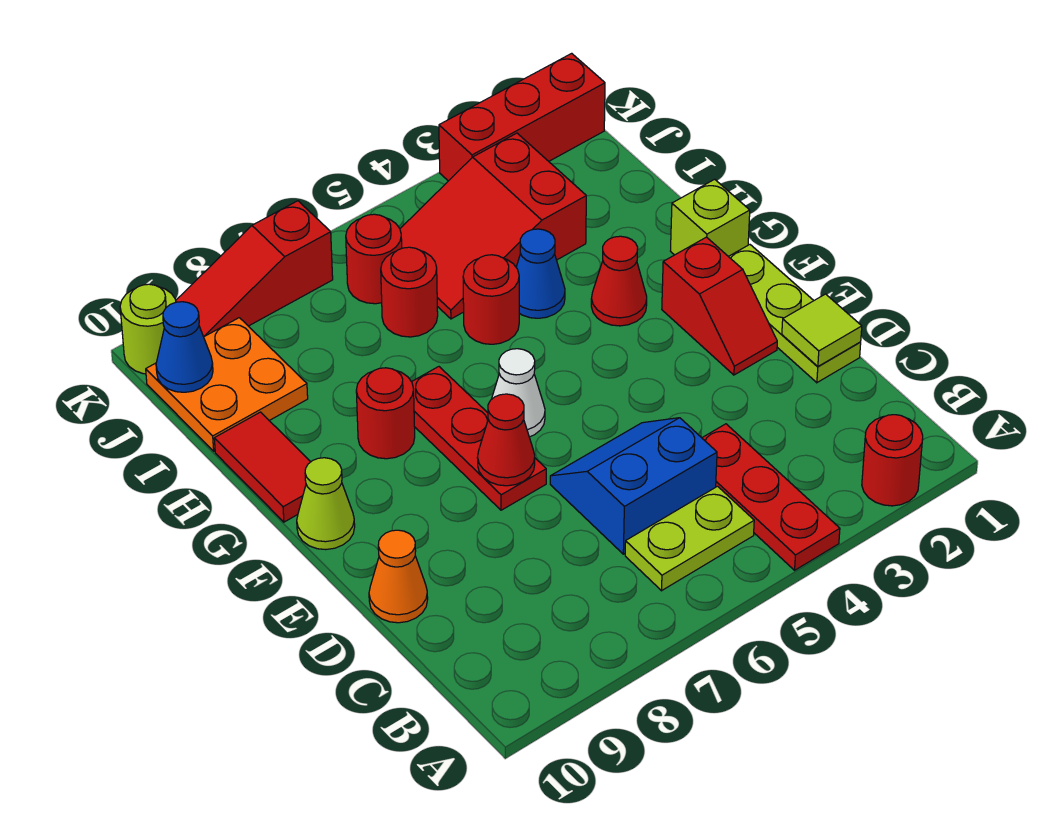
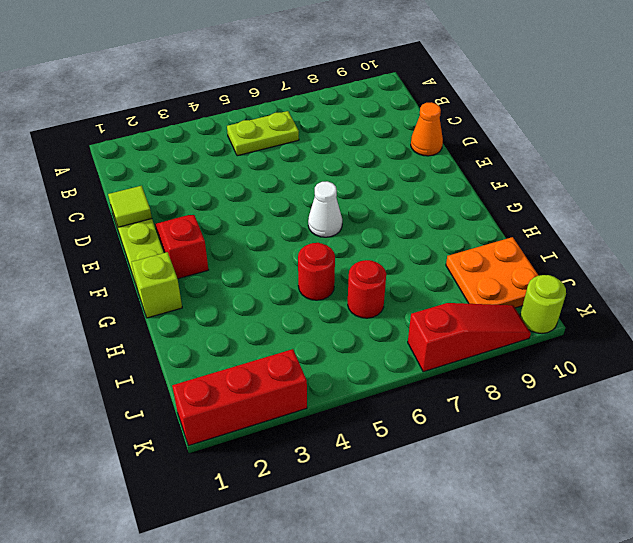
none -> red 1x1 round brick [862,415,923,506]
none -> red 1x3 plate [702,424,840,570]
none -> blue 2x2 slope [550,418,717,554]

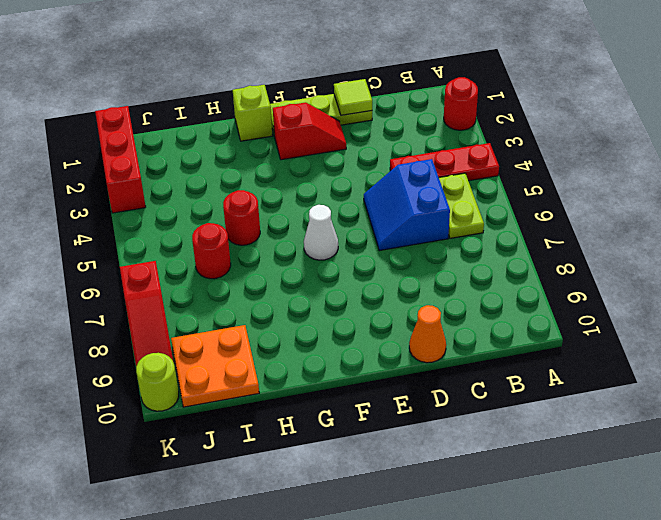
none -> red 1x3 plate [412,367,546,510]
none -> lime 1x1 cone [297,458,355,550]
none -> red 1x1 cone [591,236,647,326]

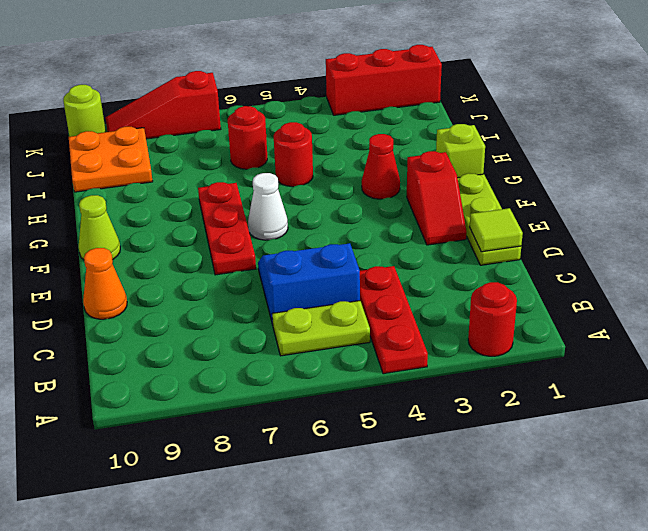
none -> red 1x1 round brick [356,368,415,459]
none -> red 1x2 tile [214,412,310,522]
none -> blue 1x1 cone [516,229,565,318]

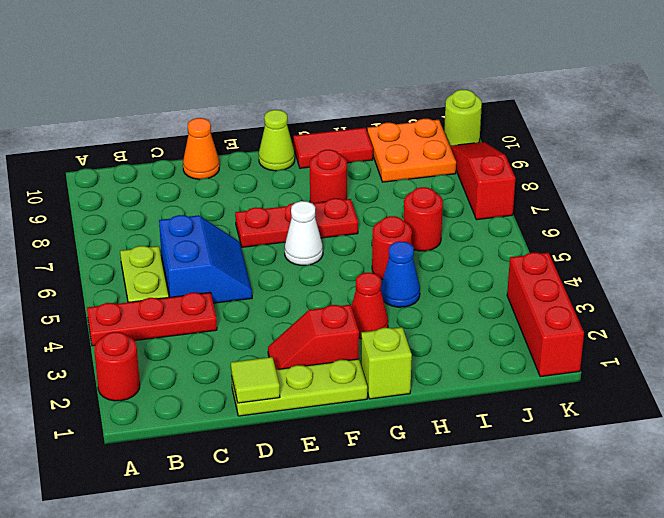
none -> red 2x3 slope [400,133,586,319]
none -> red 1x1 round brick [346,214,402,304]
none -> red 1x1 cone [477,394,535,486]

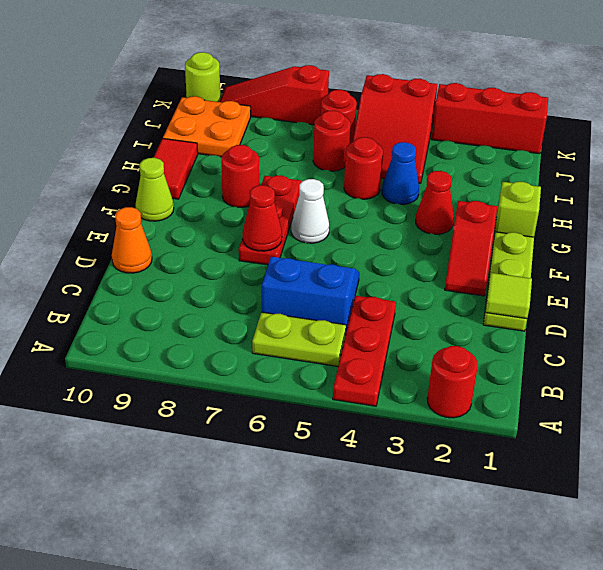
red 2x3 slope [352,74,437,183] -> red 2x3 slope turned to [400,133,586,319]
none -> blue 1x1 cone [156,302,213,392]

